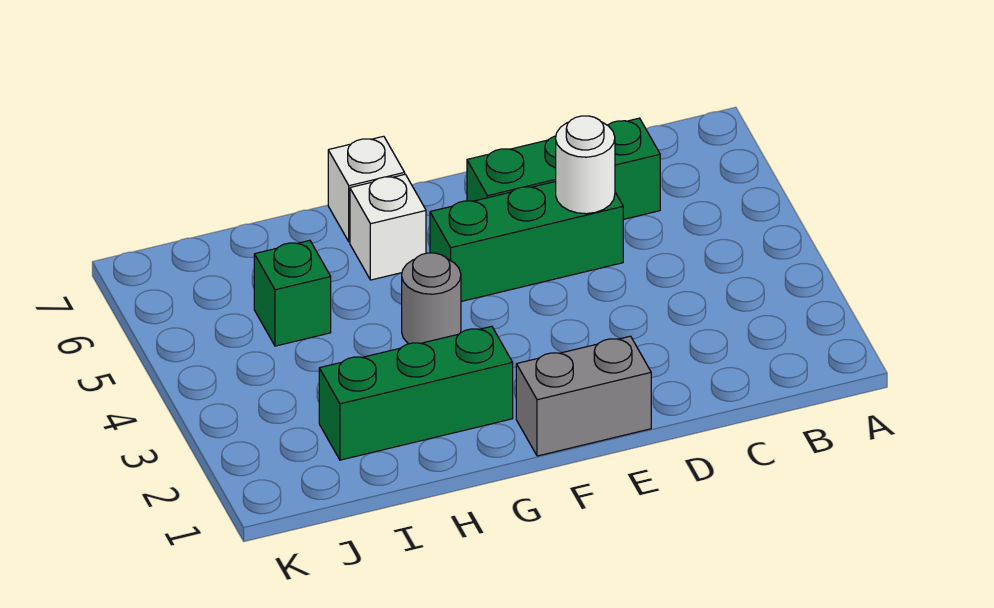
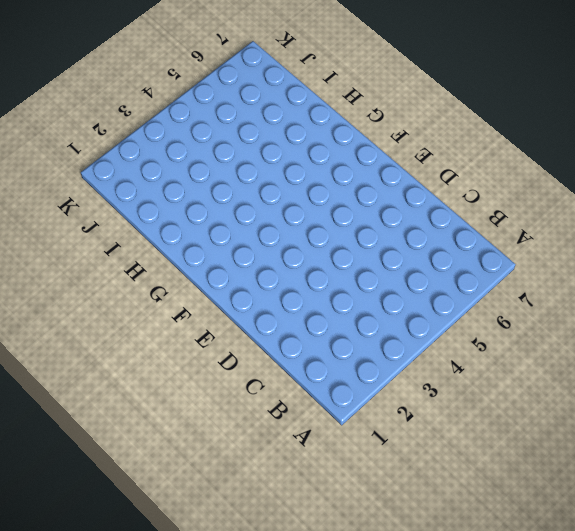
none -> green 1x3 brick [467,118,660,219]
none -> green 1x3 brick [430,181,623,302]

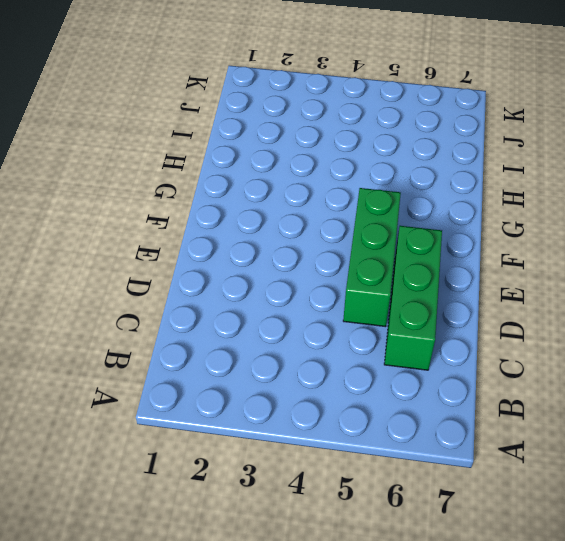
none -> grey 1x2 brick [516,336,651,456]
none -> green 1x3 brick [319,326,513,460]

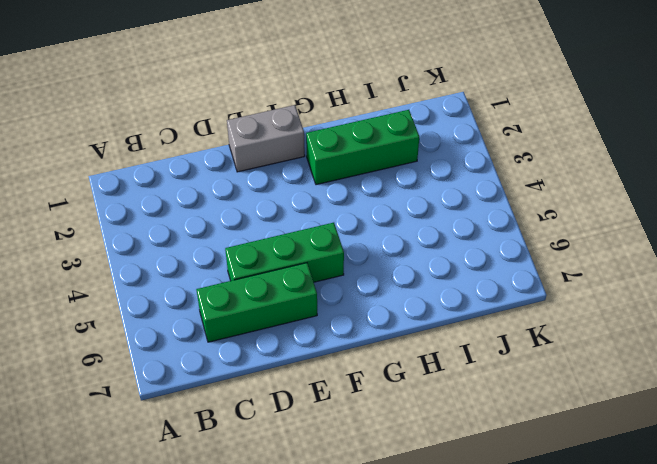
none -> grey 1x1 round brick [402,253,461,344]
none -> white 1x1 brick [350,174,426,280]

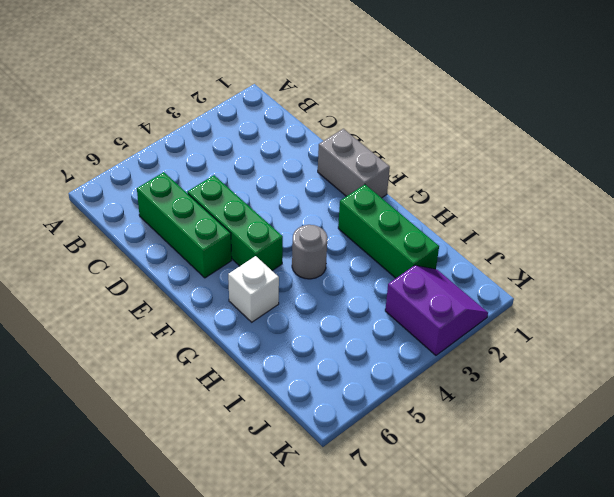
purple 2x2 slope [385,265,488,355] -> none
none -> white 1x1 brick [328,136,405,242]
none -> green 1x1 brick [254,240,331,346]

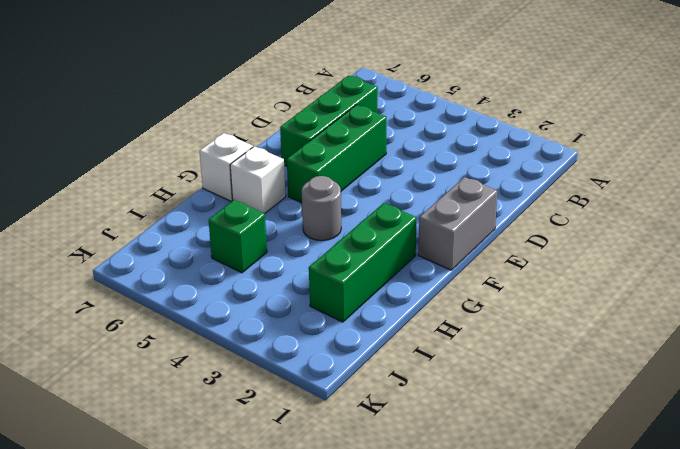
none -> white 1x1 round brick [556,116,615,214]

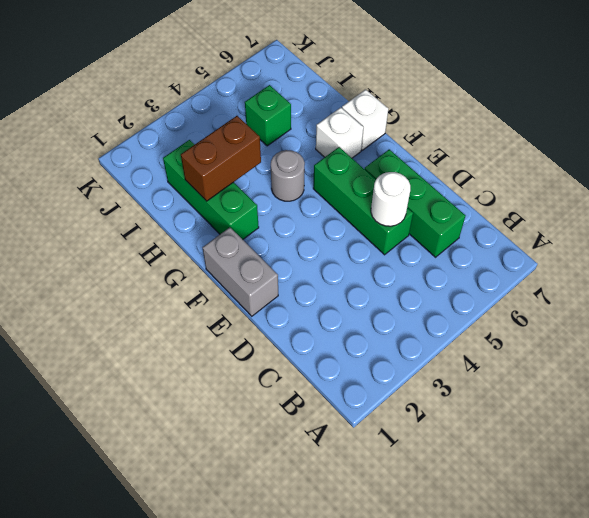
brown 1x2 brick [181,116,261,201] -> none

